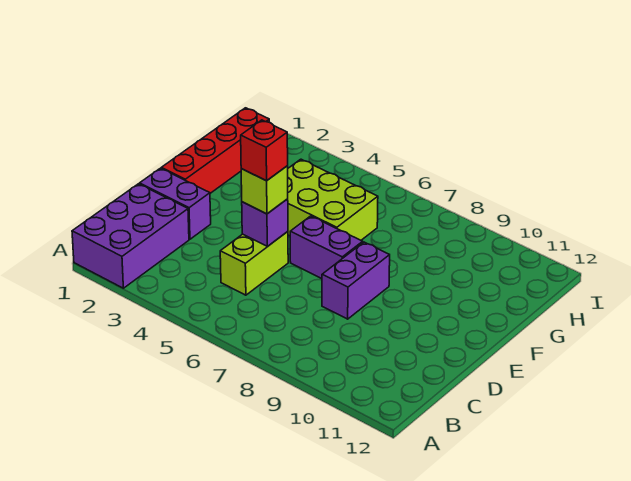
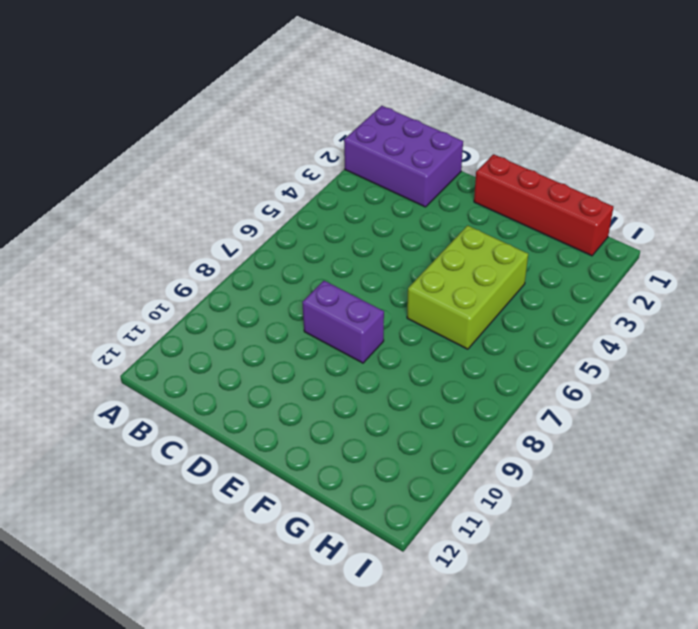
none -> lime 1x2 brick [220,232,288,295]
none -> purple 1x2 brick [140,168,211,239]

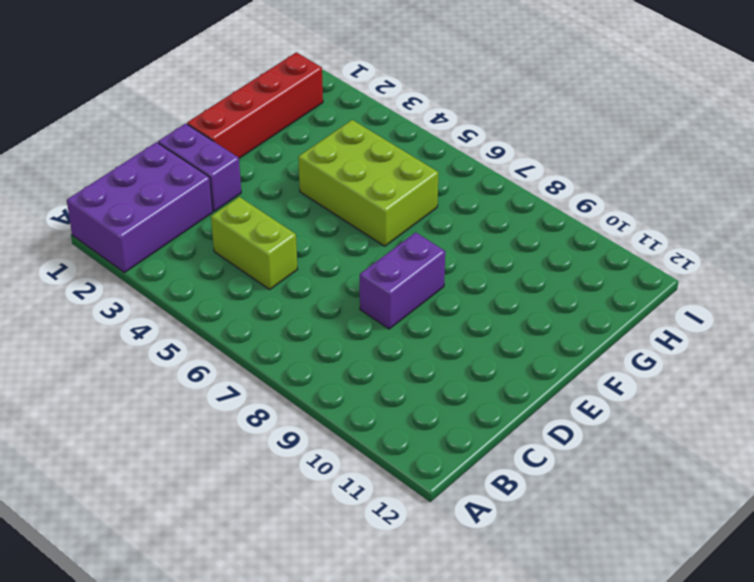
lime 1x2 brick [211,197,298,289] -> lime 1x2 brick turned to [220,232,288,295]
none -> purple 1x2 brick [290,216,363,279]
none -> purple 1x1 brick [242,199,288,246]

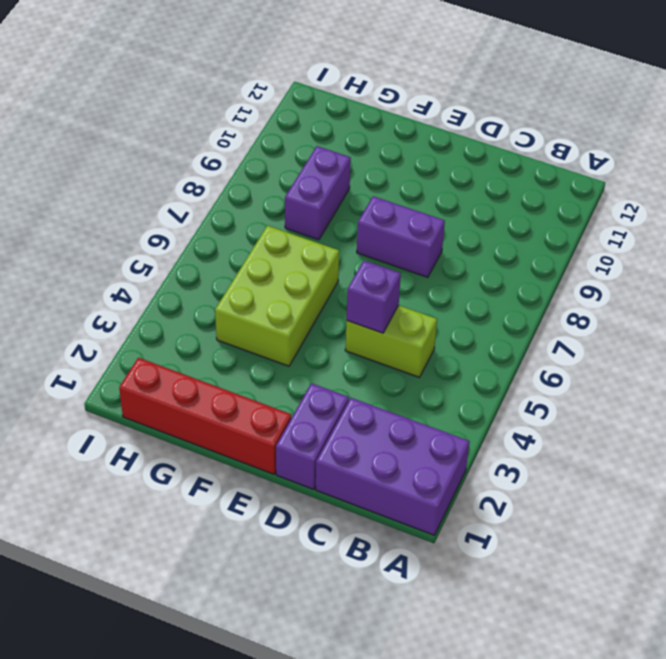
purple 1x2 brick [285,146,351,240] -> purple 1x2 brick moved to [290,216,363,279]
none -> lime 1x1 brick [241,166,288,214]
none -> red 1x1 brick [241,120,288,181]

